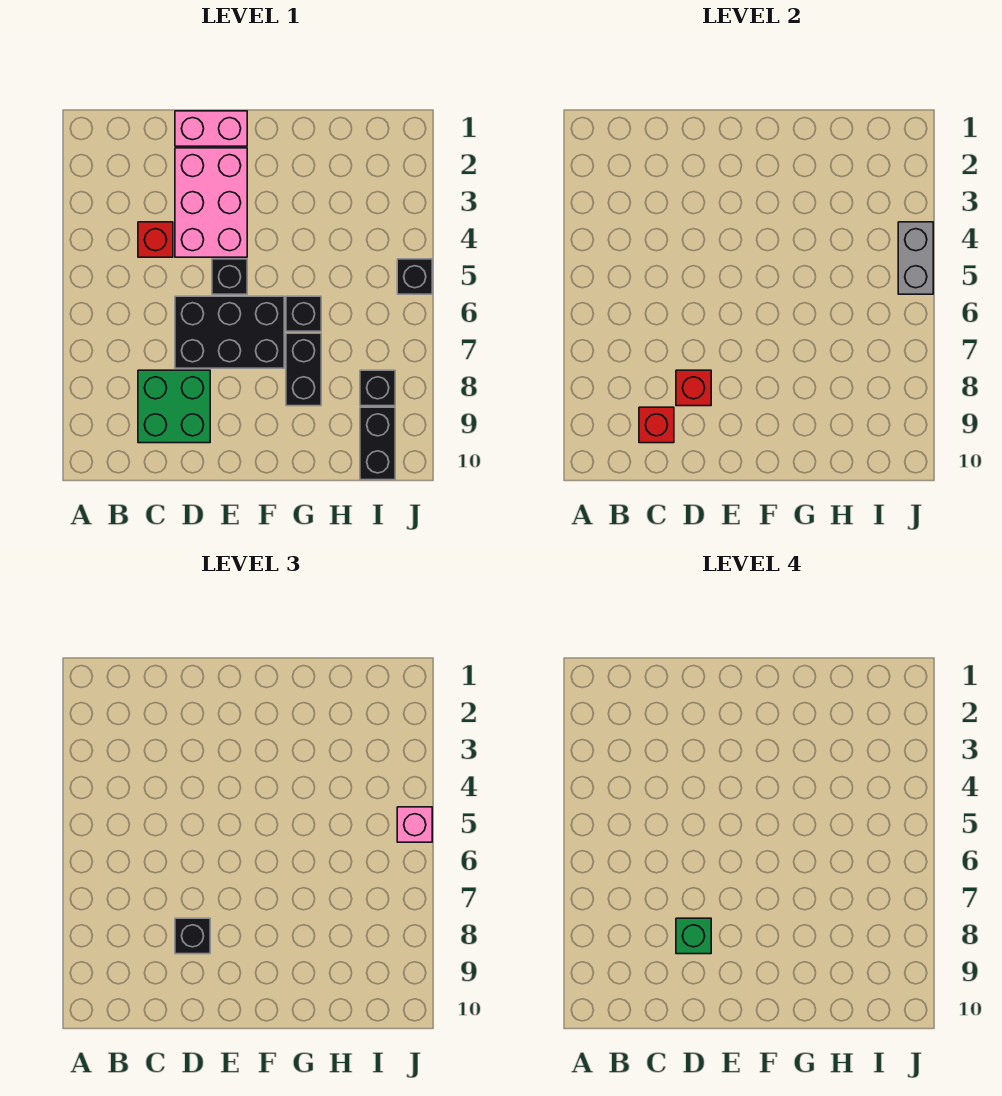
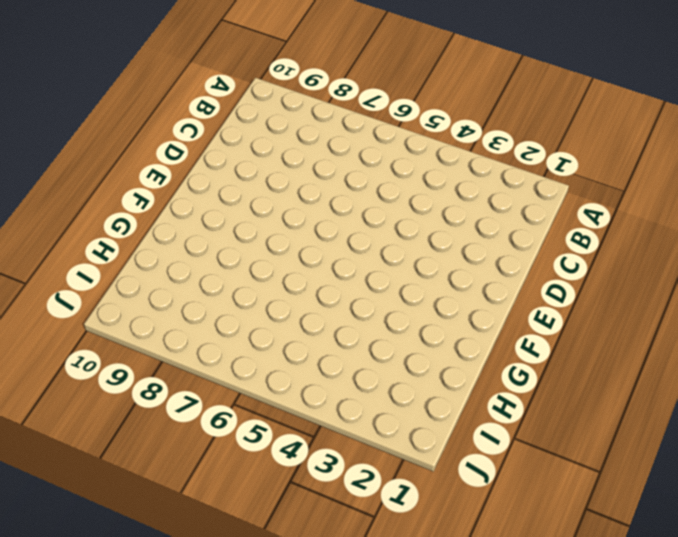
none -> red 1x1 brick [138,222,173,257]
none -> green 2x2 brick [138,370,210,443]
none -> pink 1x2 brick [175,111,247,146]

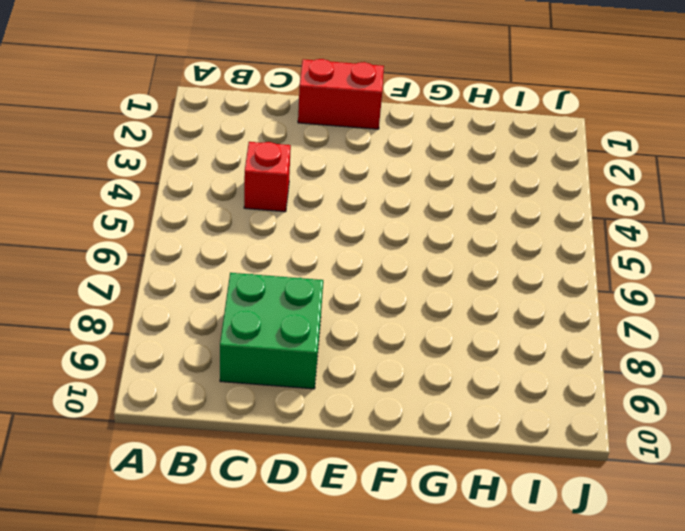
red 1x2 brick [298,59,384,129] -> pink 1x2 brick [175,111,247,146]
none -> pink 2x3 brick [175,148,247,257]
none -> black 2x3 brick [175,296,284,368]
none -> black 1x1 brick [212,259,247,294]

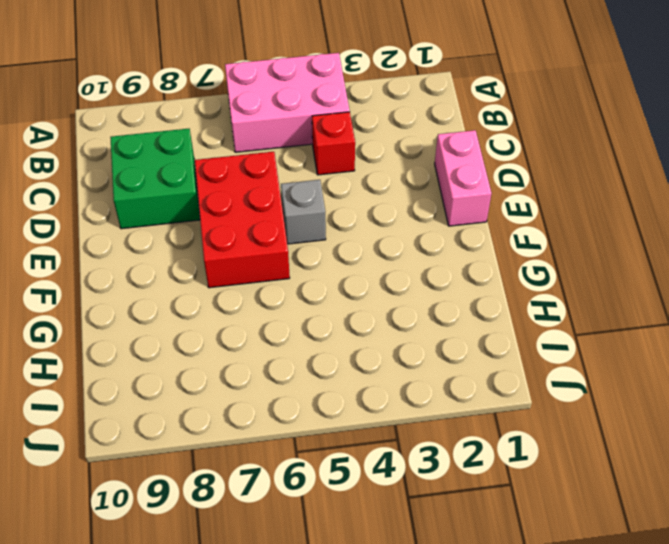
pink 2x3 brick [225,53,350,152] -> pink 2x3 brick moved to [175,148,247,257]
red 2x3 brick [195,152,290,288] -> black 2x3 brick [175,296,284,368]
grey 1x1 brick [281,180,326,244] -> black 1x1 brick [212,259,247,294]
none -> black 1x1 brick [286,296,321,331]
none -> black 1x2 brick [286,333,321,406]
none -> black 1x1 brick [360,370,395,406]

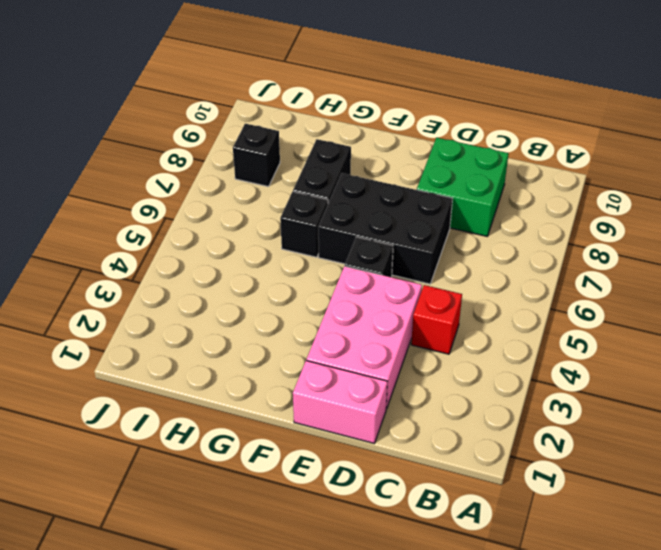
none -> black 1x2 brick [360,407,395,480]
none -> black 1x1 brick [397,259,432,294]
none -> red 1x1 brick [639,407,674,443]

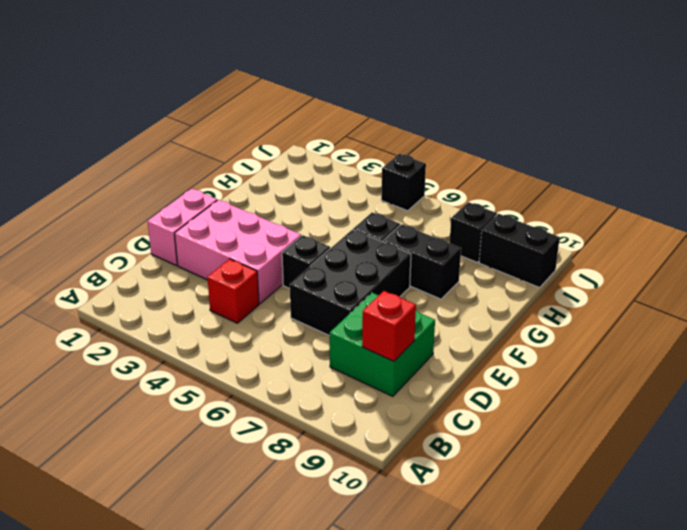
none -> red 1x1 brick [676,370,711,406]
none -> grey 1x2 brick [898,222,933,294]
none -> black 1x1 brick [175,918,210,954]

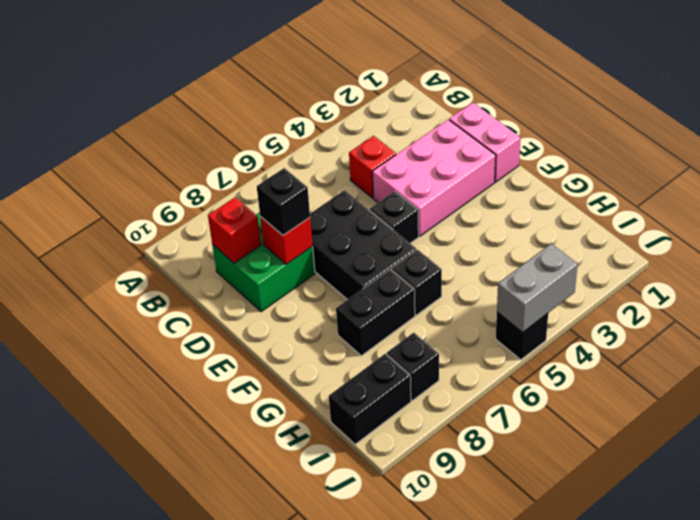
none -> pink 1x1 brick [397,807,432,842]
none -> green 1x1 brick [676,918,711,954]

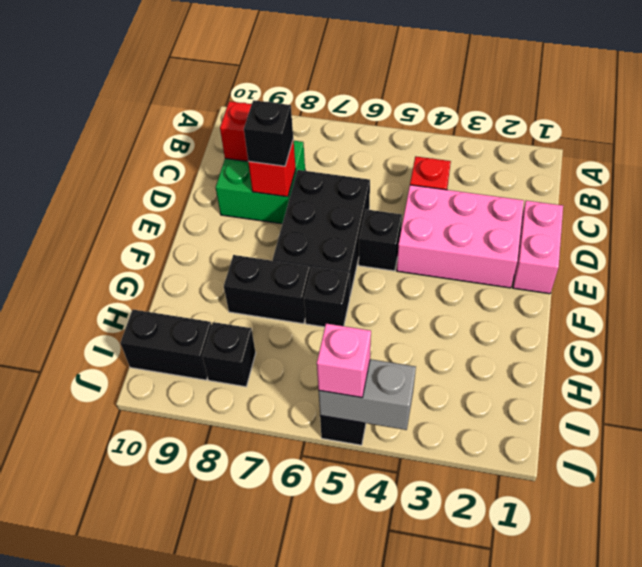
none -> green 1x1 brick [676,918,711,954]

